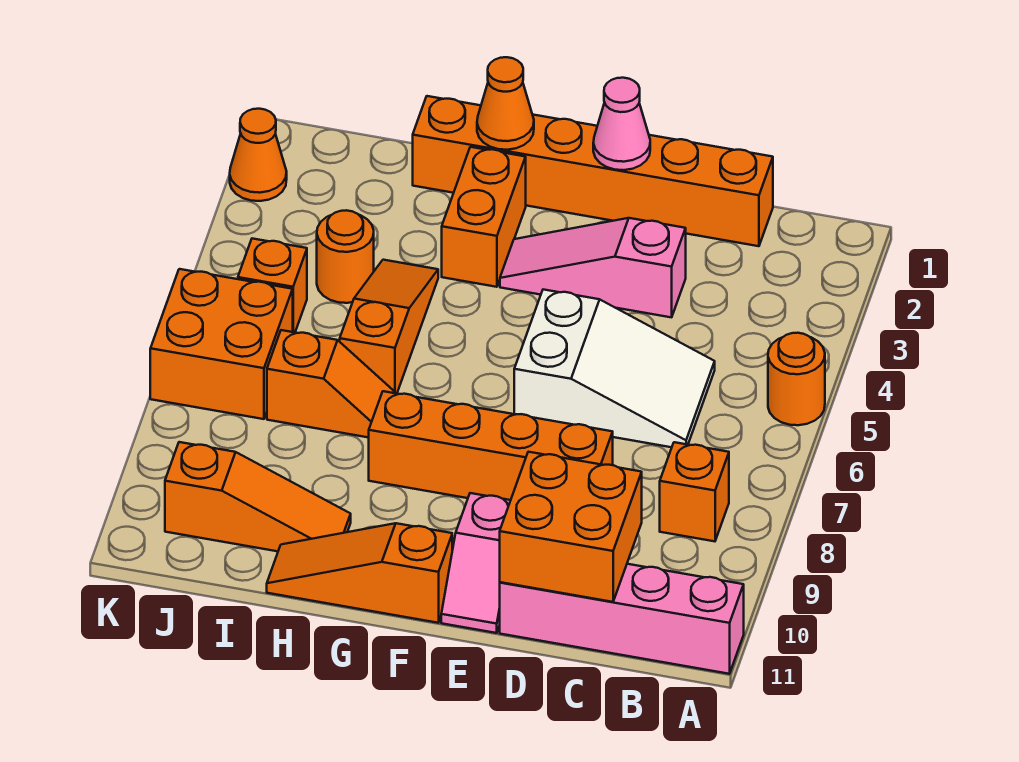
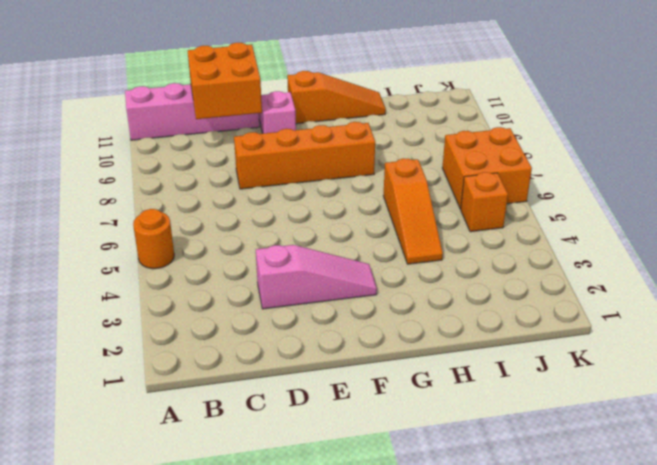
none -> orange 1x1 brick [660,442,729,541]
none -> orange 1x6 brick [413,96,773,246]
none -> white 2x3 slope [514,290,715,447]

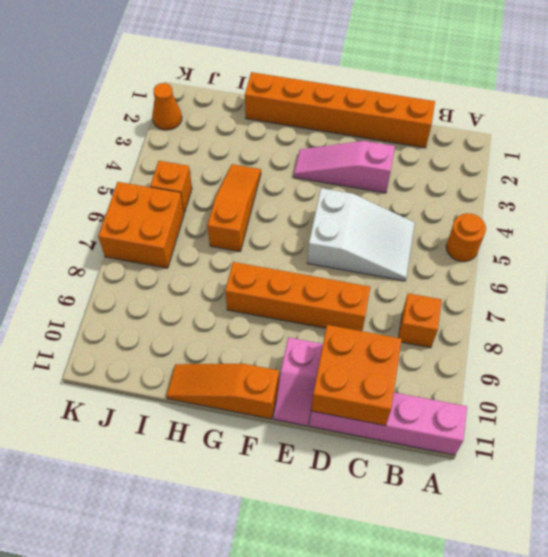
none -> orange 1x2 brick [442,147,526,287]
none -> orange 1x2 slope [267,330,394,438]
none -> orange 1x3 slope [165,442,351,551]

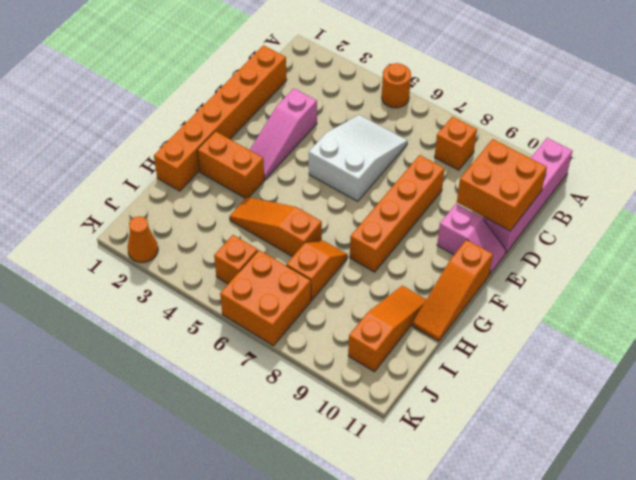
none -> orange 1x1 round brick [317,210,374,303]
none -> pink 1x1 cone [593,78,650,170]
none -> orange 1x1 cone [477,57,534,150]

